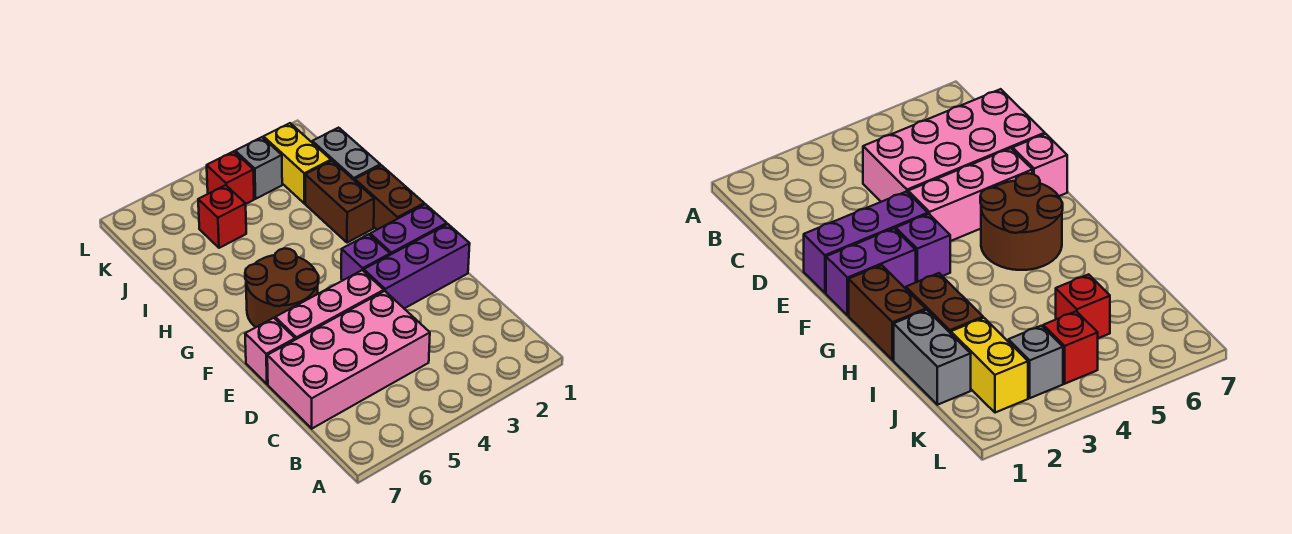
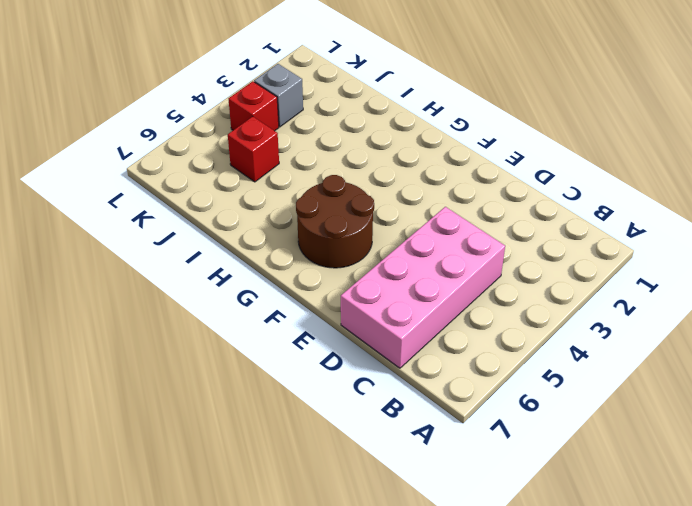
none -> purple 1x3 brick [364,224,470,308]
none -> pink 1x3 brick [275,270,384,340]
none -> pink 1x1 brick [245,318,295,384]

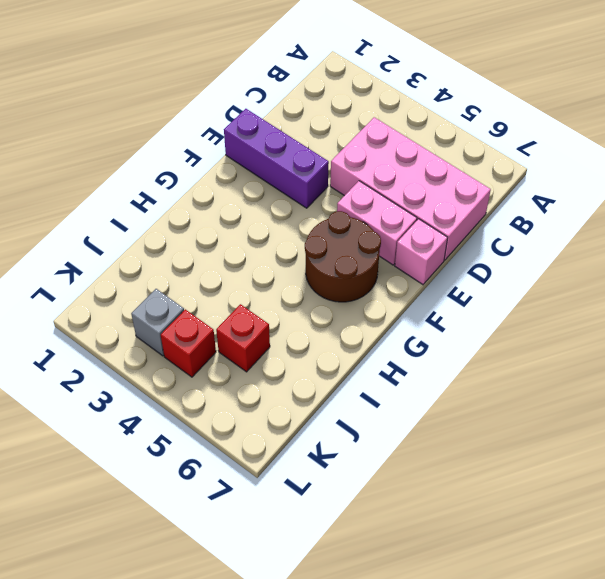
pink 1x2 brick [337,181,417,265] -> pink 1x3 brick [275,270,384,340]
none -> purple 1x2 brick [370,204,447,255]
none -> purple 1x1 brick [341,234,390,280]
none -> brown 1x2 brick [355,165,424,230]

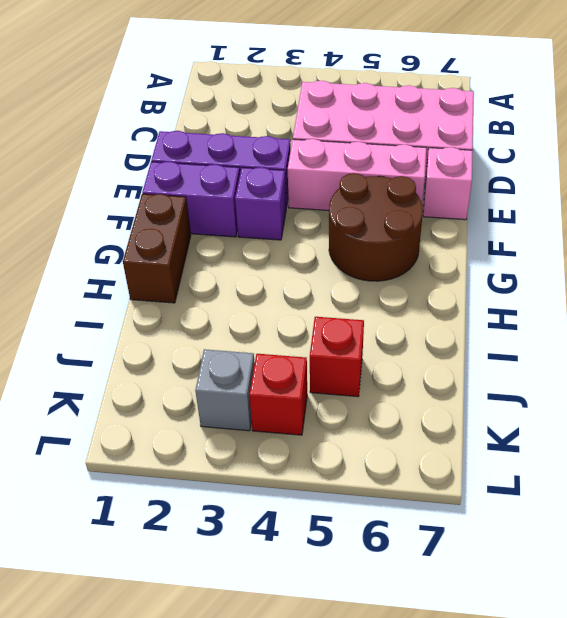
none -> brown 1x2 brick [305,161,374,243]
none -> grey 1x2 brick [312,128,380,181]
none -> yellow 1x2 brick [263,123,331,204]

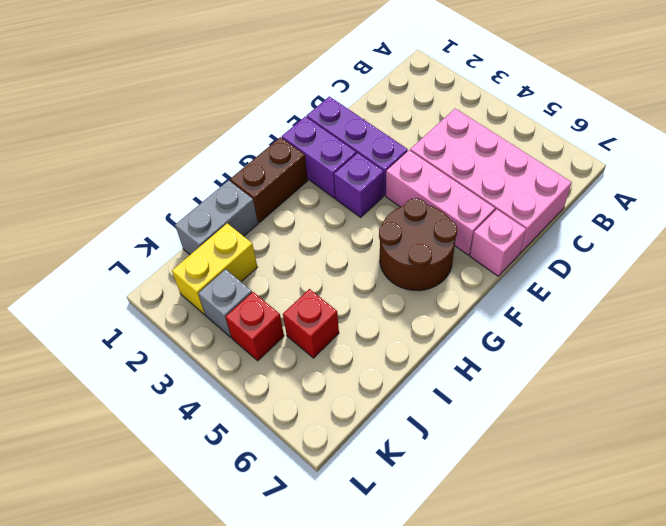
none -> brown 1x2 brick [305,161,374,243]

